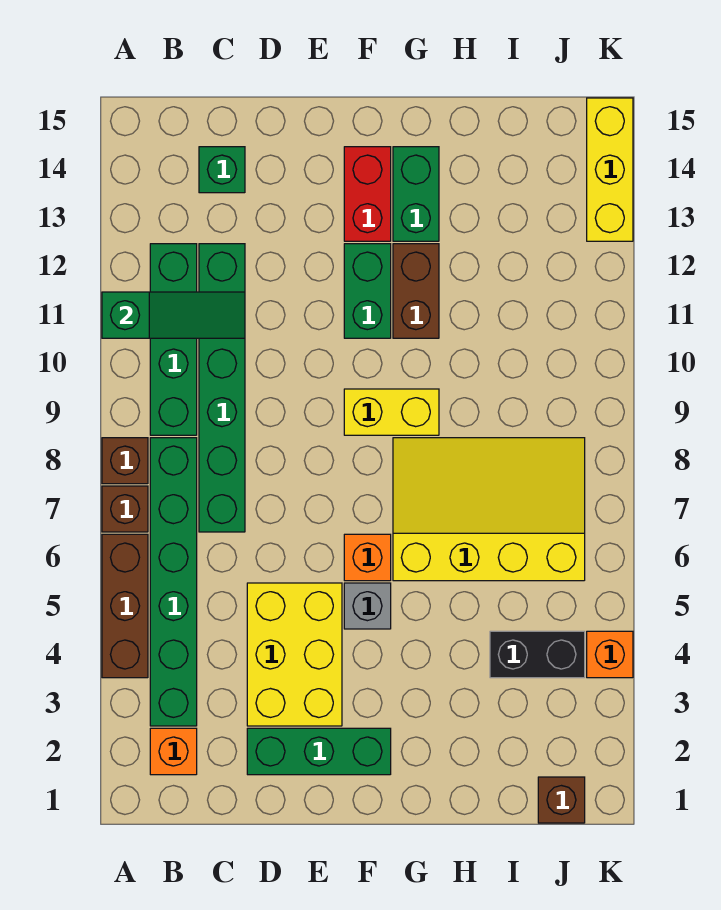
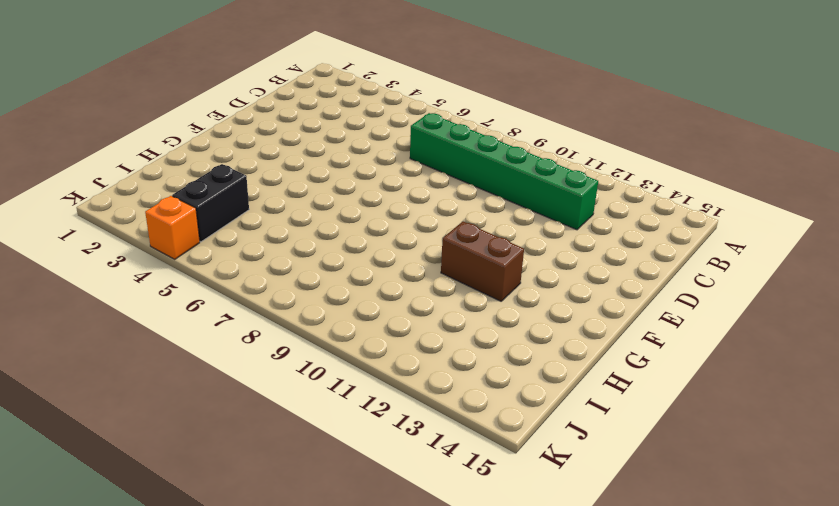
none -> brown 1x3 brick [102,534,148,678]
none -> brown 1x1 brick [102,486,148,532]
none -> brown 1x1 brick [102,438,148,484]

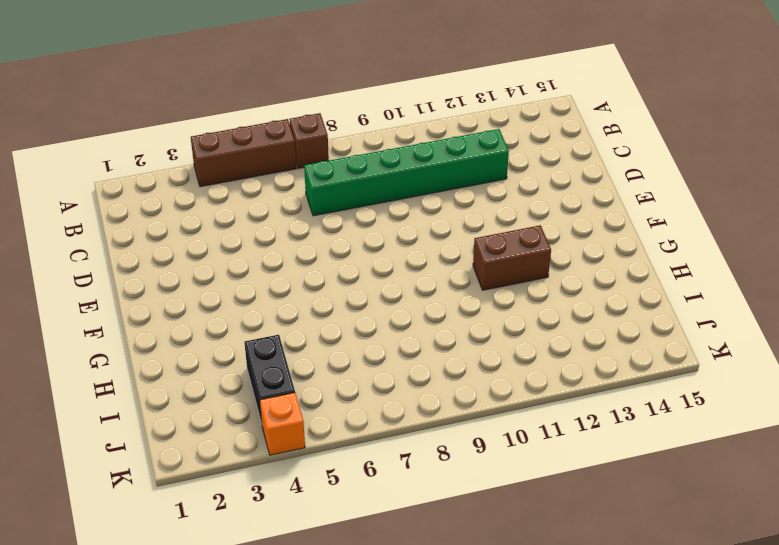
none -> brown 1x1 brick [102,438,148,484]
none -> orange 1x1 brick [150,728,197,775]
none -> green 1x6 brick [150,438,197,726]

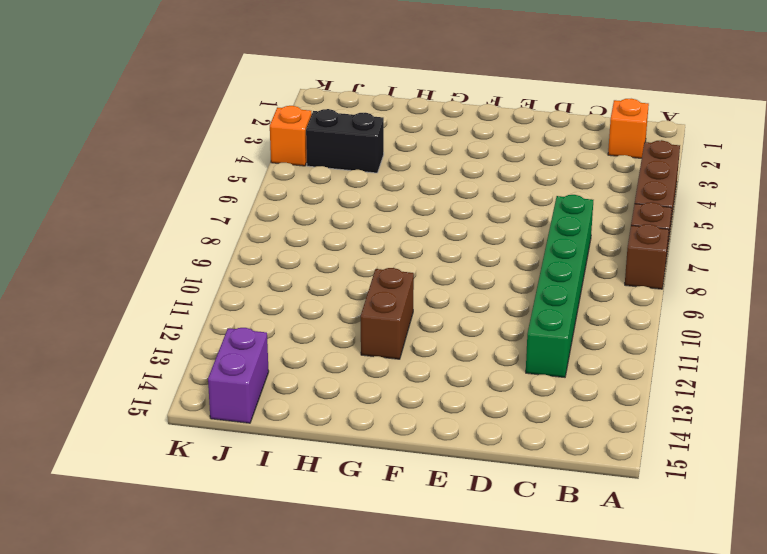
purple 1x2 brick [208,328,269,423] -> none
none -> green 1x6 brick [150,438,197,726]
none -> green 1x4 brick [150,244,197,435]
none -> green 1x1 brick [199,147,245,193]

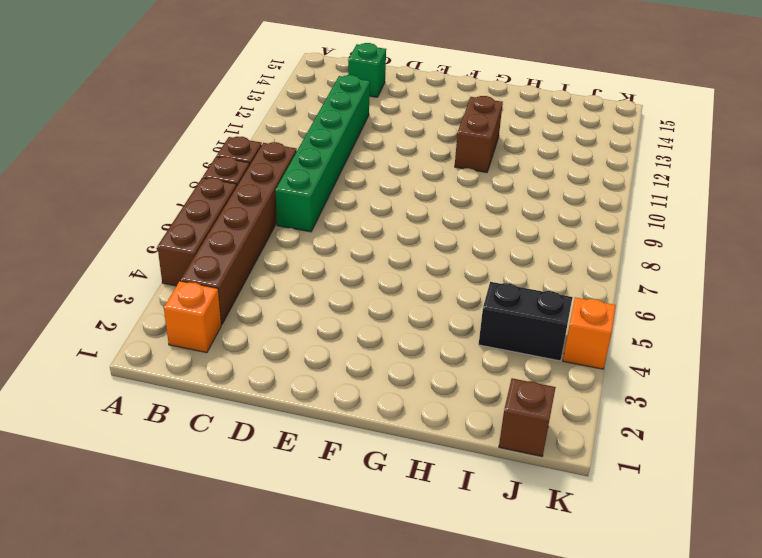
brown 1x6 brick [181,142,297,324] -> green 1x6 brick [150,438,197,726]
none -> green 1x4 brick [150,244,197,435]
none -> green 1x3 brick [247,728,391,775]
none -> yellow 2x3 brick [247,583,342,726]

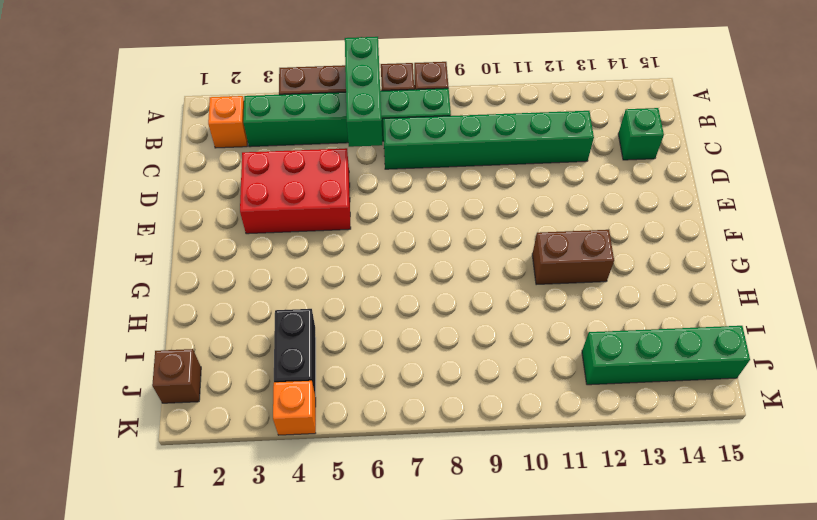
green 1x3 brick [345,37,382,147] -> green 1x3 brick moved to [247,728,391,775]
red 2x3 brick [240,148,351,234] -> yellow 2x3 brick [247,583,342,726]
green 1x4 brick [582,326,750,385] -> green 1x4 brick moved to [150,244,197,435]
none -> grey 1x1 brick [344,583,391,629]
none -> orange 1x1 brick [344,534,391,581]
none -> yellow 1x2 brick [344,389,439,435]

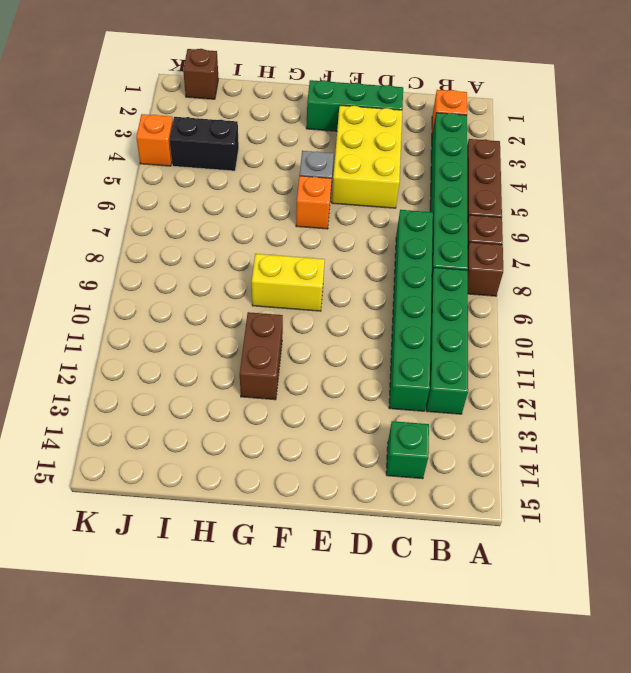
none -> green 1x2 brick [344,244,391,338]
none -> red 1x2 brick [344,147,391,241]
none -> yellow 3x4 slope [393,438,585,581]

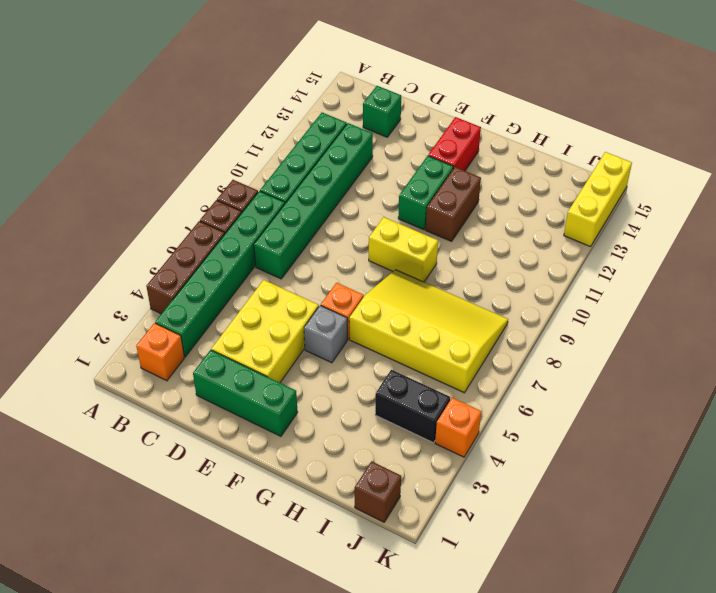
none -> green 1x2 brick [393,147,439,241]
none -> green 1x3 slope [102,292,245,338]

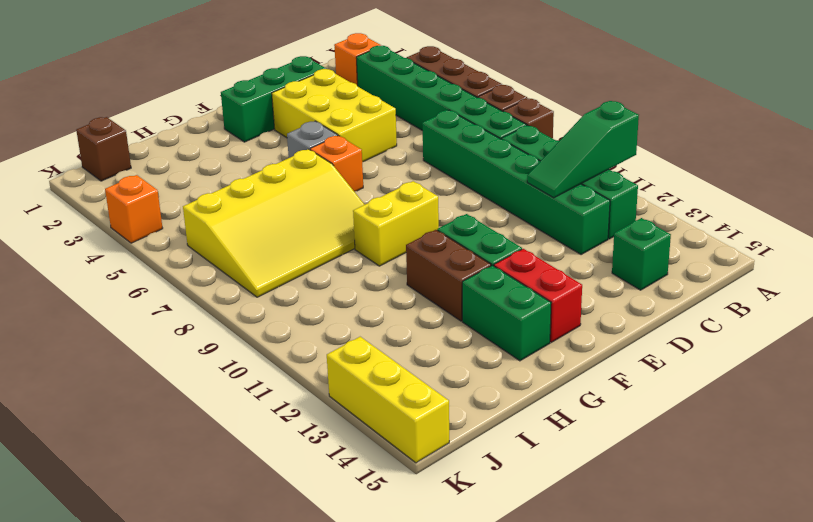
none -> black 1x2 brick [490,631,585,678]

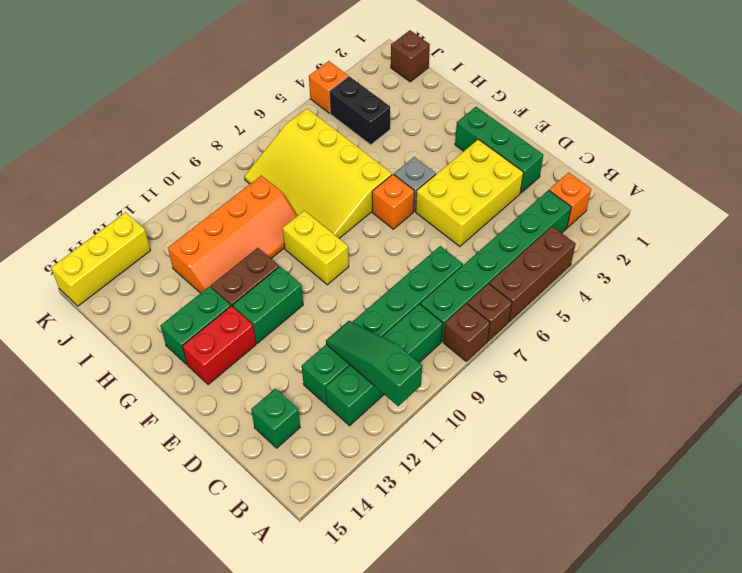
orange 2x4 slope [168,176,297,293] -> none

